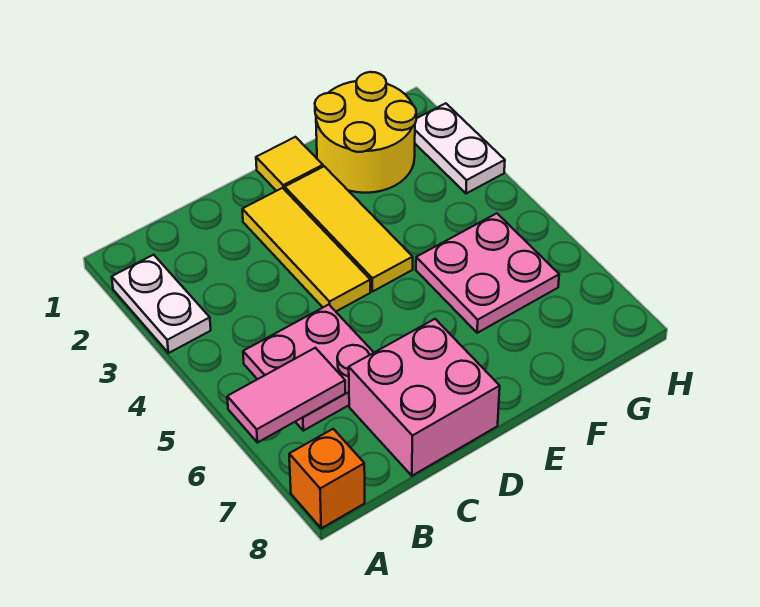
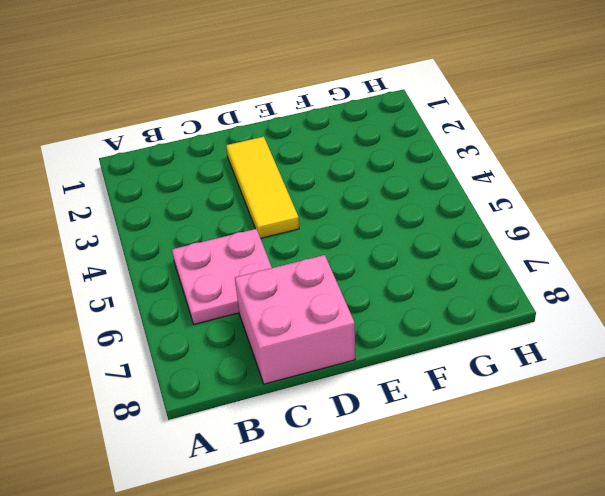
none -> white 1x2 plate [112,255,211,353]
none -> orange 1x1 brick [289,429,365,528]

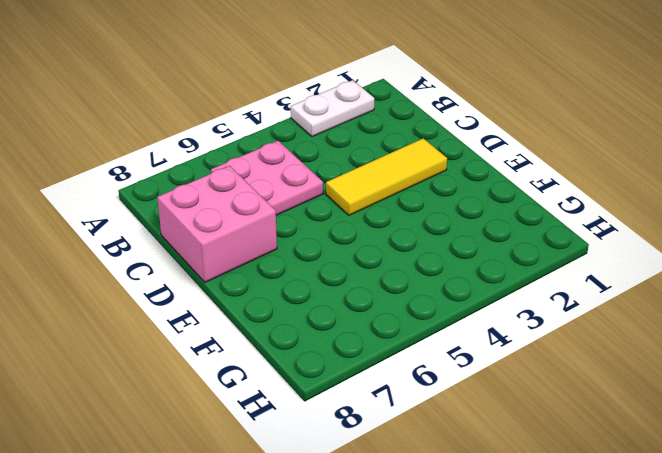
none -> orange 1x1 brick [289,429,365,528]
none -> yellow 1x1 tile [256,137,323,191]

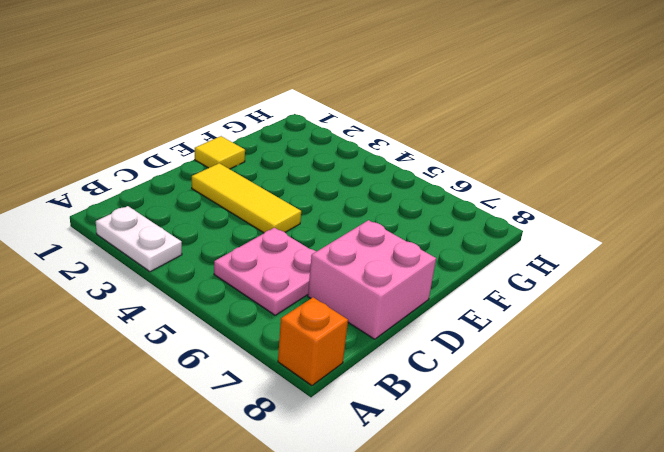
none -> yellow 1x3 tile [285,166,413,292]
none -> yellow 2x2 round brick [315,72,416,193]

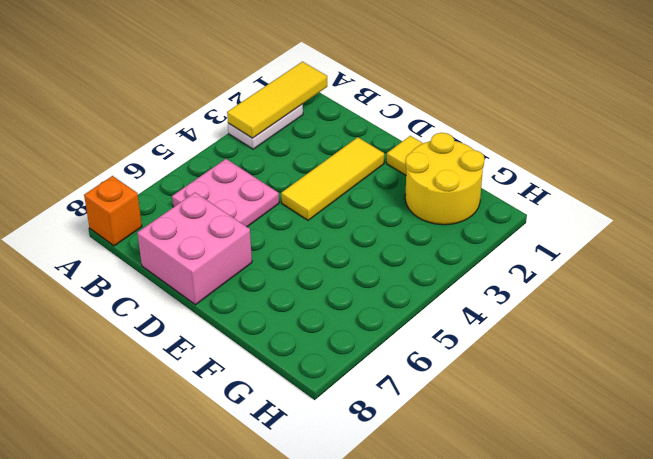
yellow 1x3 tile [227,62,327,138] -> yellow 1x3 tile moved to [285,166,413,292]
none -> pink 2x2 plate [416,213,559,333]
none -> white 1x2 plate [415,103,505,194]

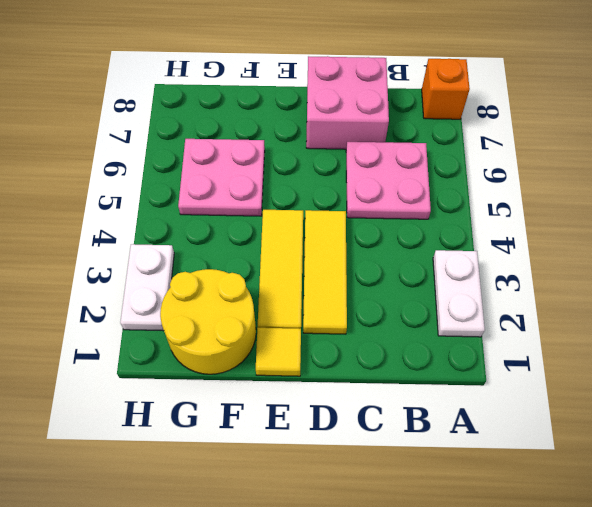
none -> pink 1x2 tile [227,348,345,443]

